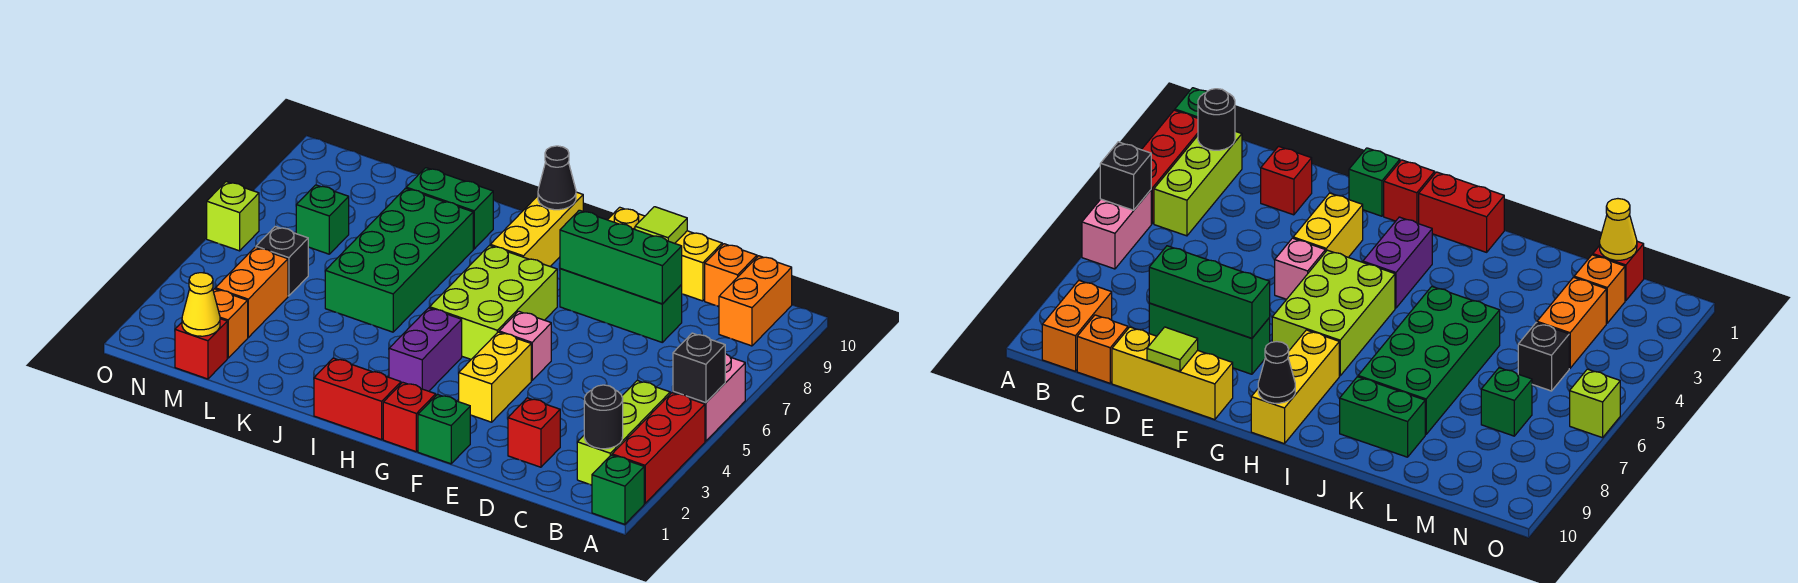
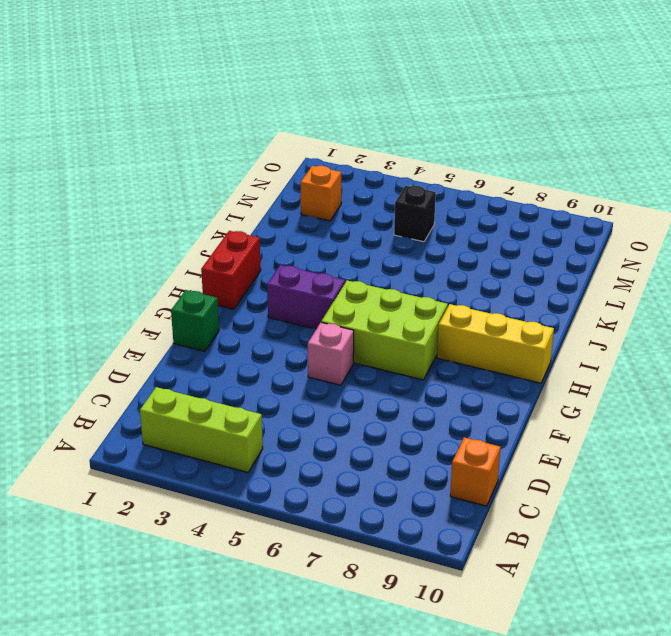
none -> green 1x1 brick [592,455,644,524]
none -> red 1x3 brick [612,393,705,504]
none -> pink 1x2 brick [673,354,745,441]
none -> orange 1x2 brick [719,256,792,346]

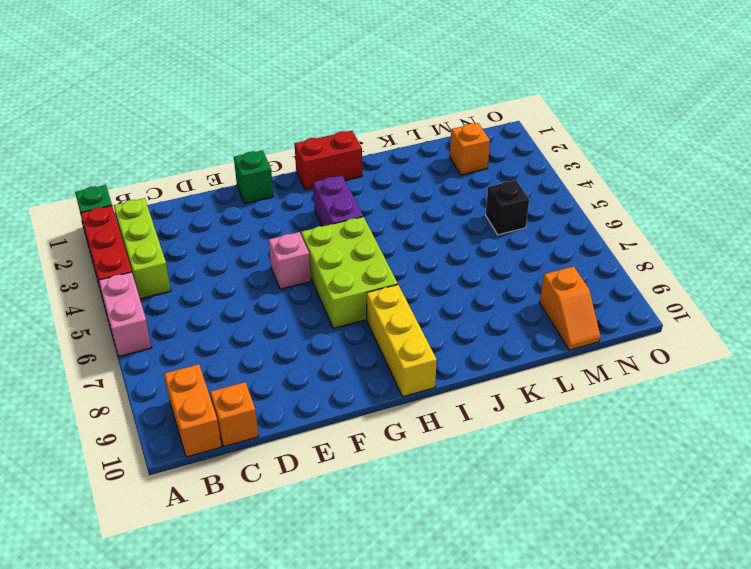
orange 1x2 slope [540,266,600,350] -> none
none -> red 1x1 brick [508,398,560,467]
none -> green 1x3 brick [560,268,682,342]
none -> yellow 1x3 brick [608,207,722,301]
none -> yellow 1x2 brick [459,332,531,422]

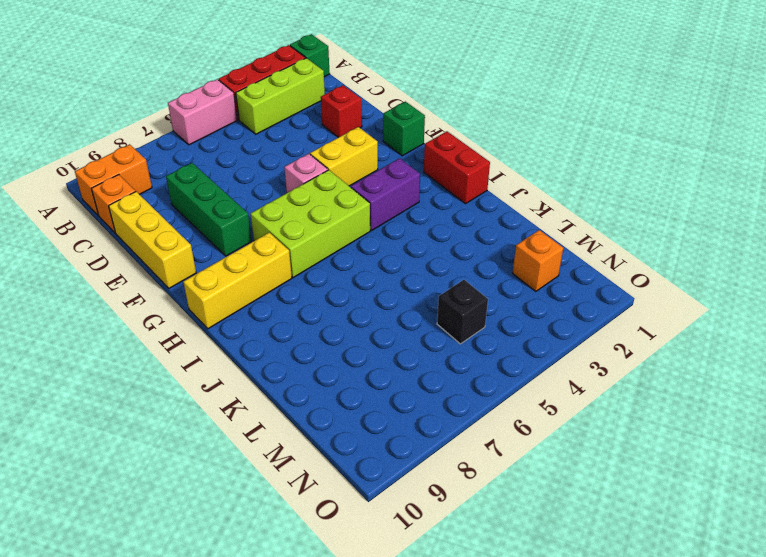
none -> red 1x1 brick [383,382,436,452]
none -> green 2x4 brick [325,188,473,332]
none -> green 1x2 brick [406,168,493,249]
none -> red 1x1 brick [175,319,227,379]

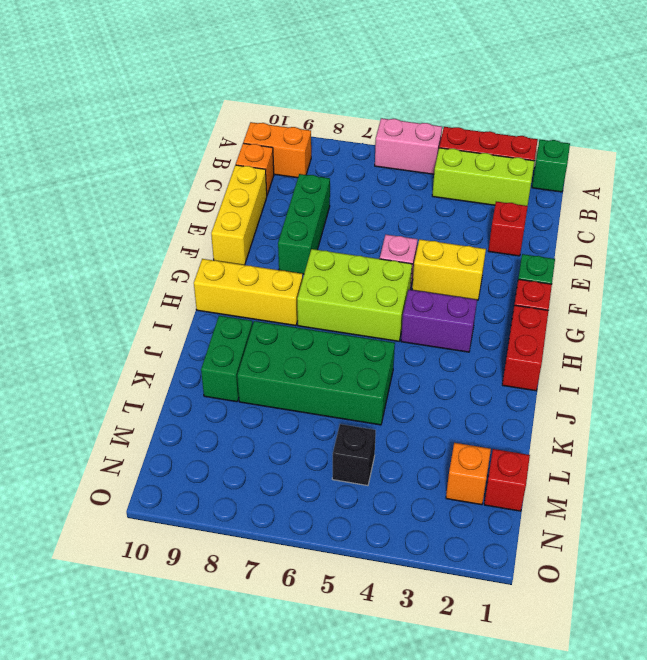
none -> orange 1x2 brick [215,247,288,337]
none -> green 1x1 brick [296,185,349,254]
none -> lime 1x1 brick [207,182,259,251]
none -> black 1x1 brick [673,333,725,403]

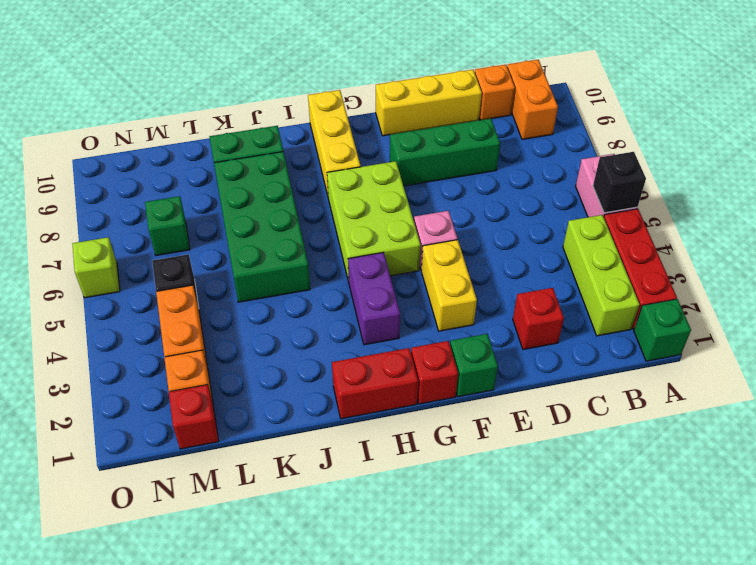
none -> black 1x1 round brick [584,385,623,449]
none -> green 1x3 brick [560,210,682,304]
none -> lime 1x1 tile [635,207,687,243]
none -> black 1x1 cone [538,146,576,210]

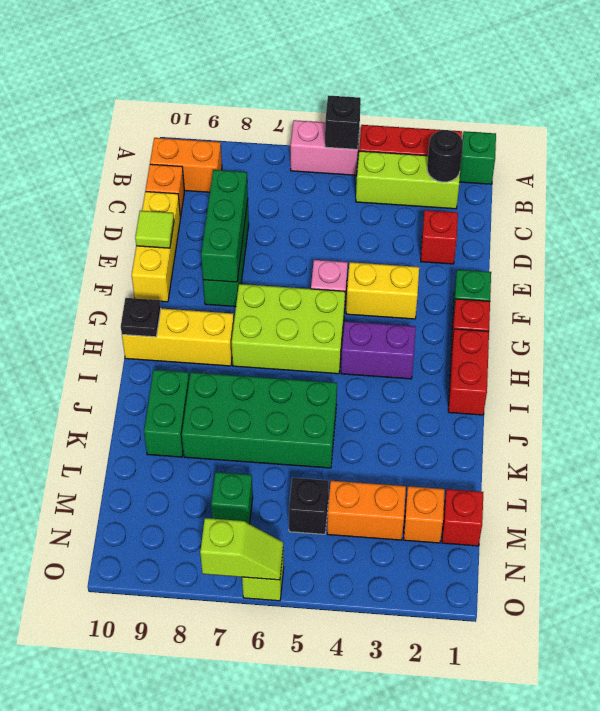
black 1x1 plate [121,298,161,337] -> black 1x1 cone [538,146,576,210]
lime 1x2 slope [200,518,283,580] -> none
none -> yellow 1x1 cone [182,273,220,336]

